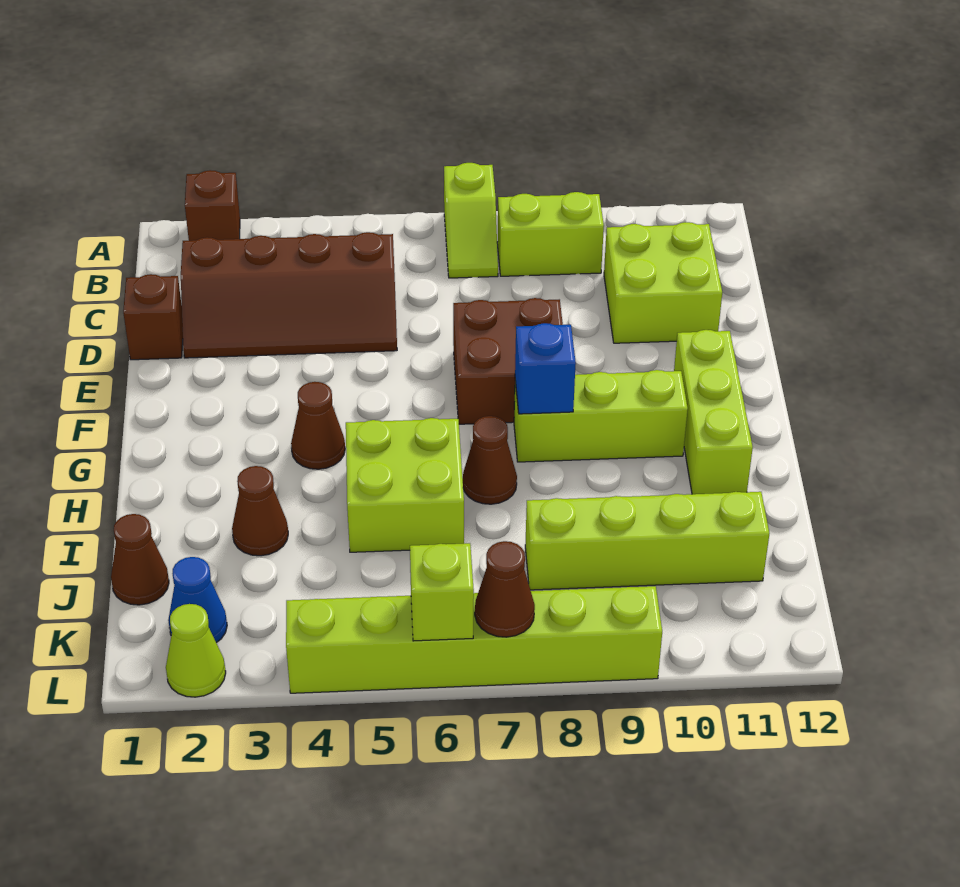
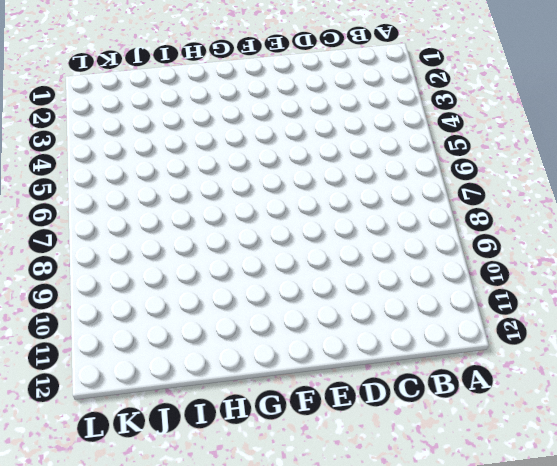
none -> brown 1x1 brick [185,170,240,241]
none -> lime 1x2 slope [444,163,498,278]
none -> lime 1x2 brick [497,192,604,276]

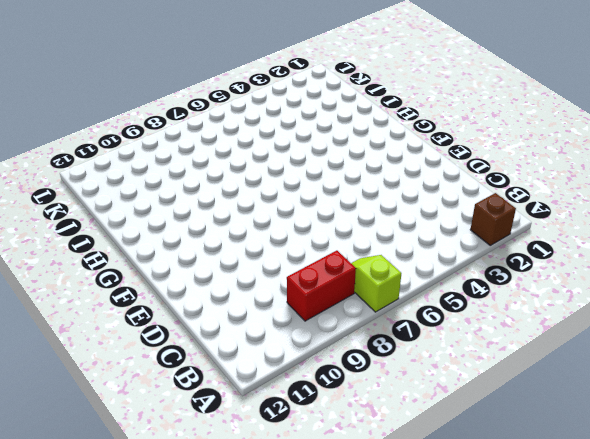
red 1x2 brick [287,251,356,321] -> lime 1x2 brick [497,192,604,276]
none -> brown 2x4 slope [181,232,397,358]
none -> lime 2x2 brick [604,222,722,343]
none -> brown 1x1 brick [123,274,183,360]

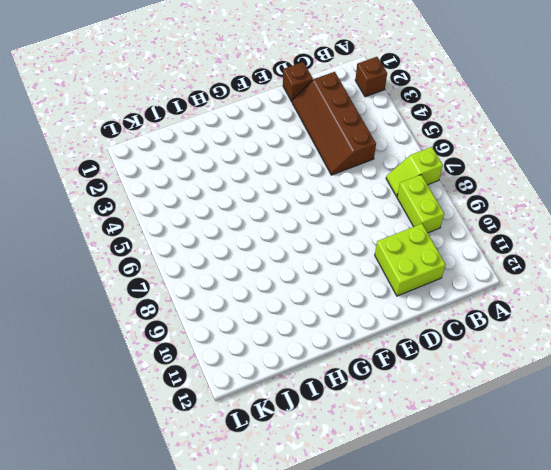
none -> brown 2x2 brick [453,298,563,424]
none -> lime 1x3 brick [674,330,753,494]
none -> brown 1x1 cone [291,382,345,469]

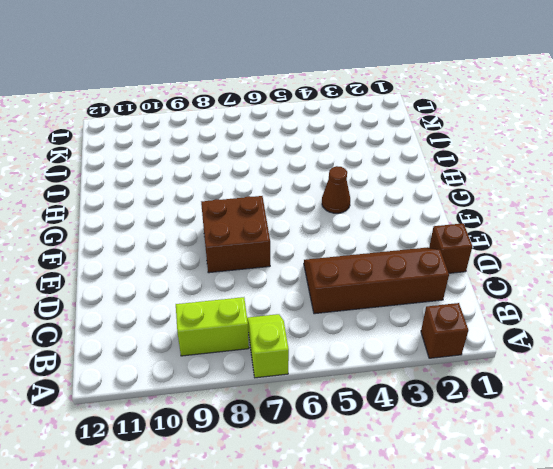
none -> lime 2x2 brick [604,222,722,343]
none -> lime 1x3 brick [674,330,753,494]
none -> lime 1x3 brick [514,370,688,462]

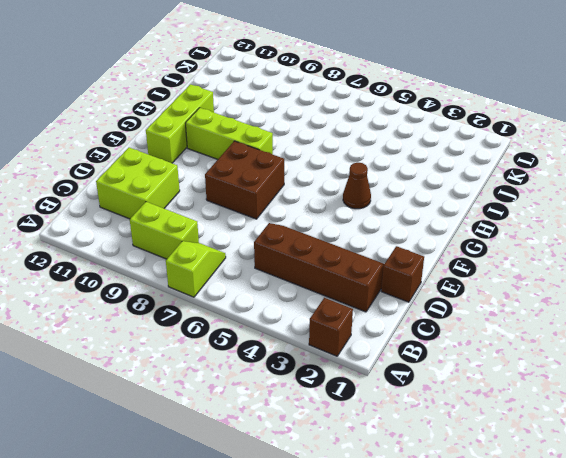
none -> lime 2x2 brick [346,418,464,552]
none -> brown 1x1 cone [463,416,517,504]
none -> brown 1x1 cone [232,466,288,556]

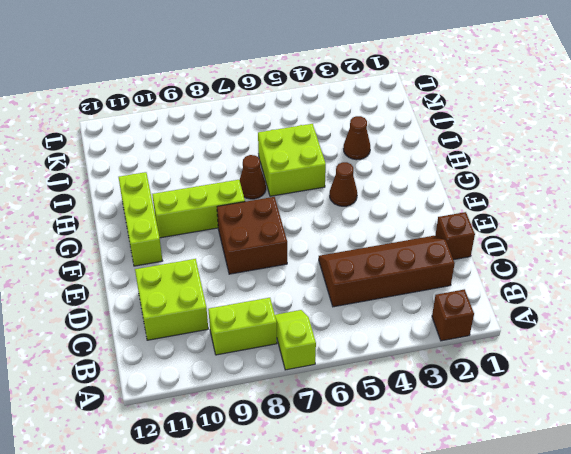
none -> brown 1x1 cone [111,514,169,605]
none -> lime 1x4 brick [525,492,769,590]
none -> blue 1x1 cone [168,557,227,643]

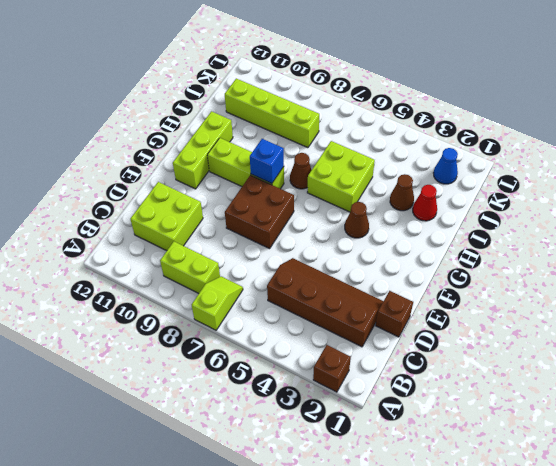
red 1x1 cone [413,185,437,221] -> none
none -> brown 1x1 cone [111,514,169,605]
none -> lime 1x1 cone [166,604,226,697]
none -> lime 1x6 brick [286,586,662,693]

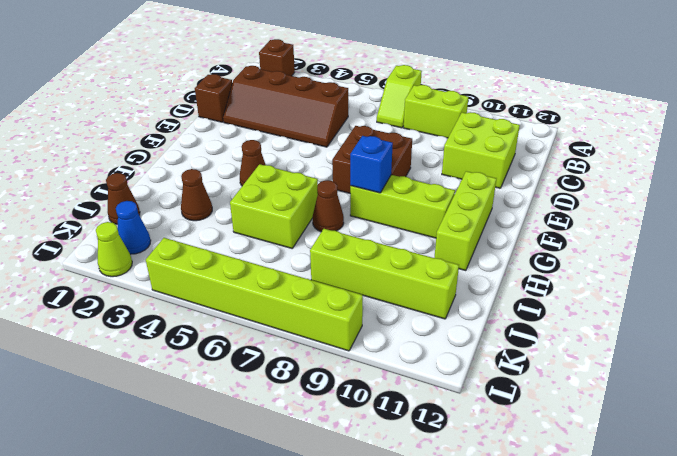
none -> lime 1x1 brick [410,543,474,641]
none -> brown 1x1 cone [475,541,535,637]

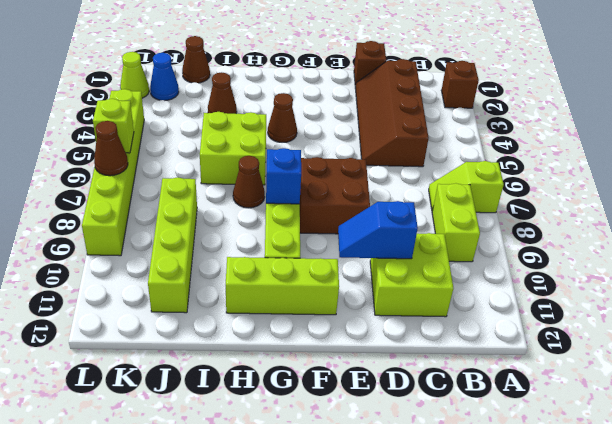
blue 1x2 slope [338,201,418,259] -> none

